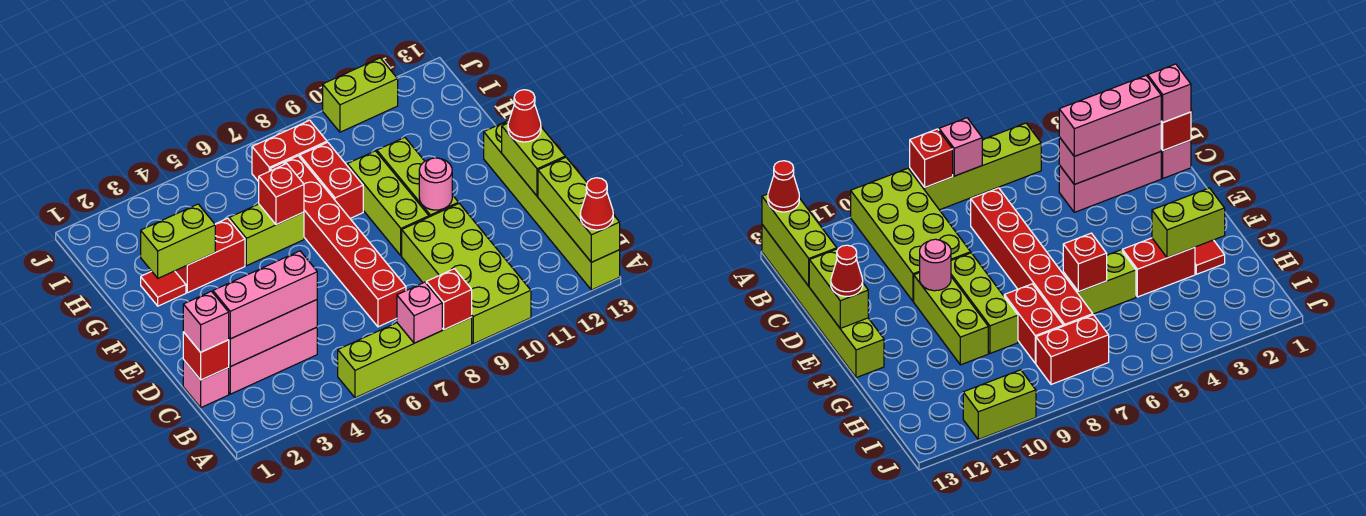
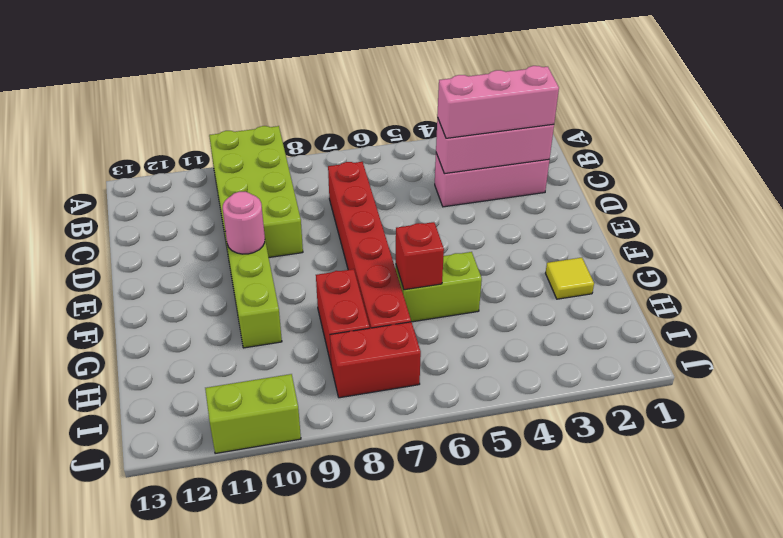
yellow 1x1 tile [546,258,594,299] -> red 1x1 tile [141,271,186,306]
none -> lime 1x4 brick [338,317,472,398]
none -> lime 1x6 brick [484,120,620,290]
none -> pink 1x1 brick [183,360,229,408]

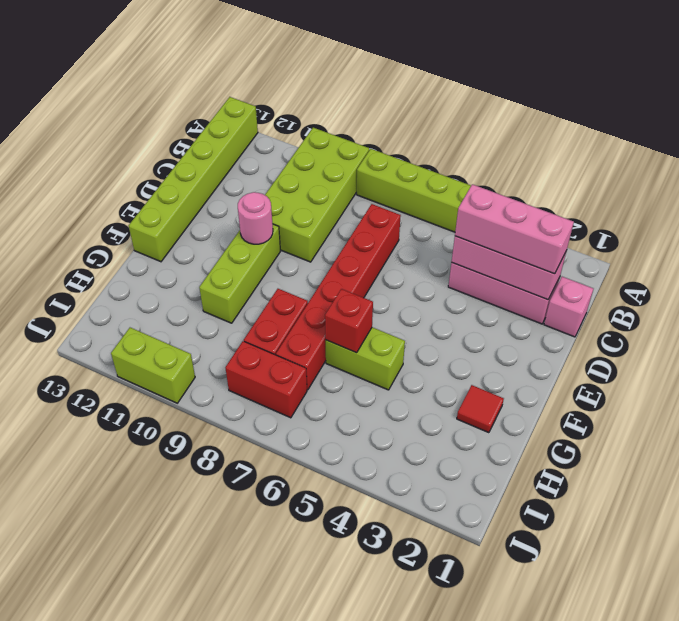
none -> lime 1x3 brick [347,151,429,256]
none -> red 1x2 brick [175,218,245,293]
none -> pink 1x1 brick [397,282,442,343]

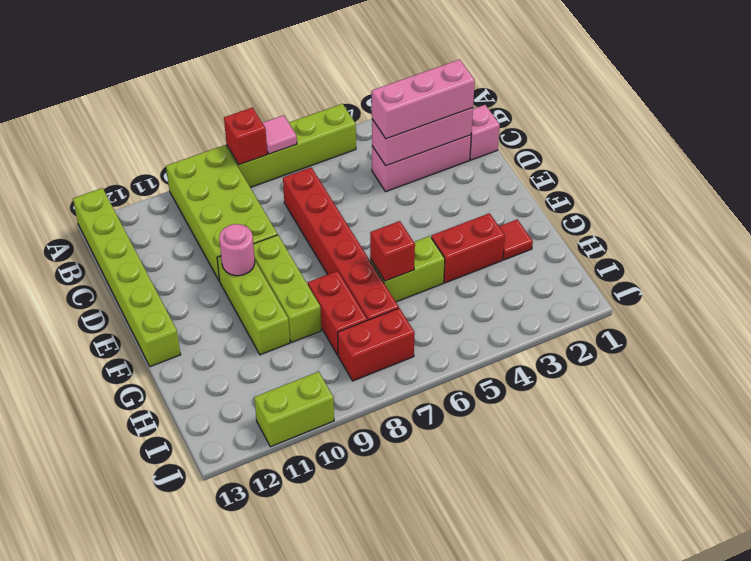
pink 1x1 tile [263,115,297,154] -> pink 1x1 brick [397,282,442,343]
none -> lime 1x3 brick [538,157,620,262]
none -> red 1x1 brick [183,332,229,380]
none -> lime 1x2 brick [502,123,565,196]

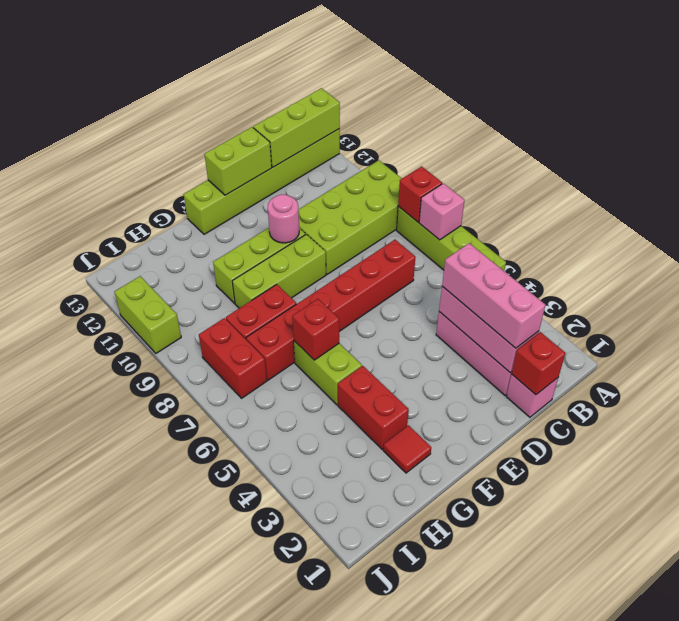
none -> lime 1x2 brick [141,204,215,278]
none -> red 1x1 cone [580,178,613,230]
none -> pink 1x1 brick [183,291,229,352]

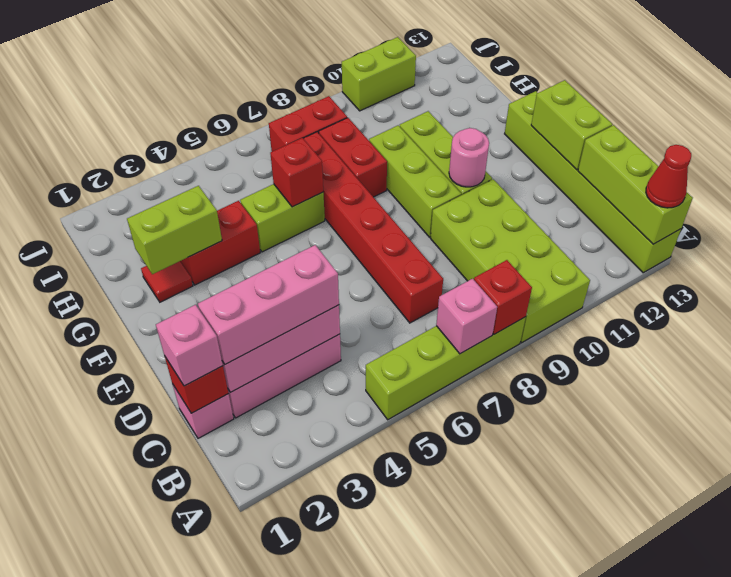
none -> red 1x1 cone [508,90,541,142]

